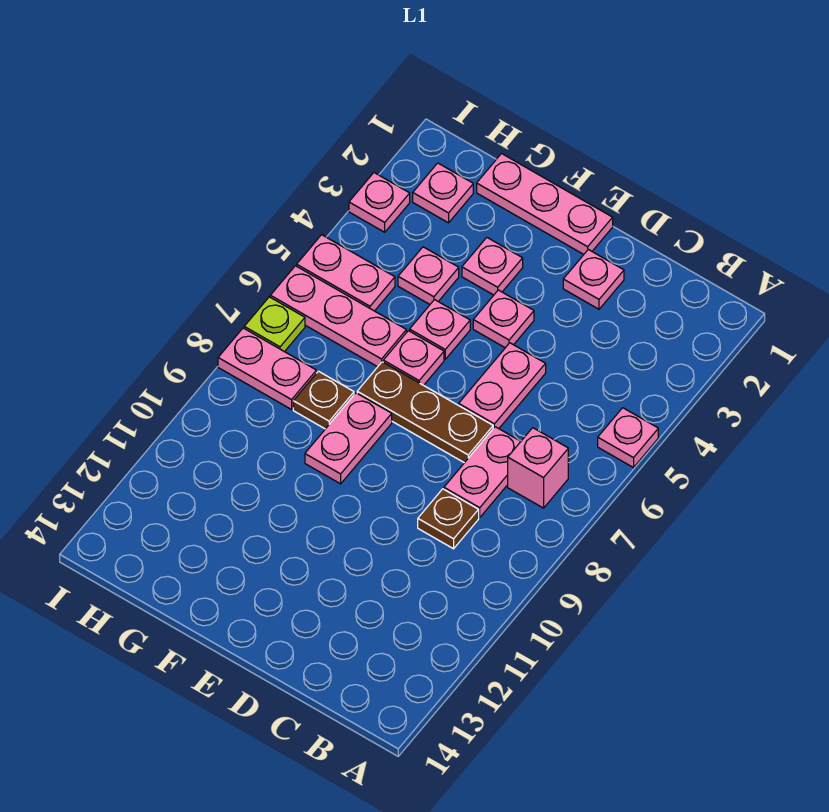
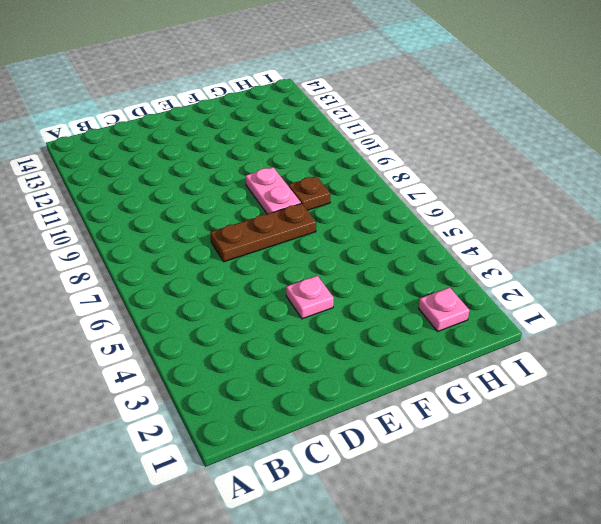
none -> pink 1x1 plate [598,408,658,468]
none -> pink 1x1 brick [508,428,568,508]
none -> pink 1x2 plate [444,427,521,517]

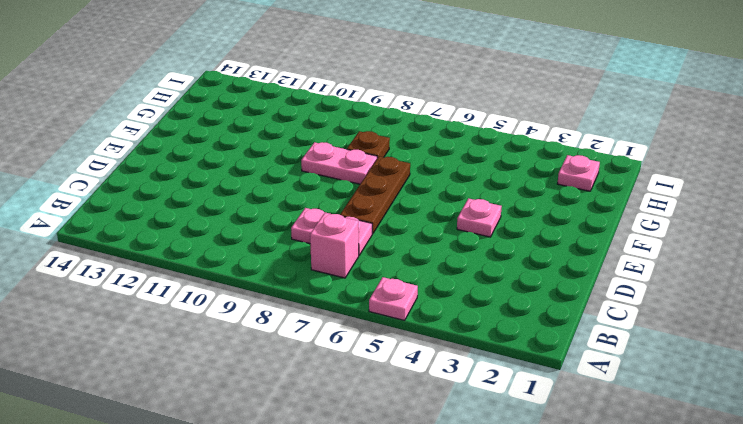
none -> brown 1x1 plate [418,489,479,549]
none -> pink 1x1 plate [563,250,624,309]
none -> pink 1x2 plate [459,343,546,429]

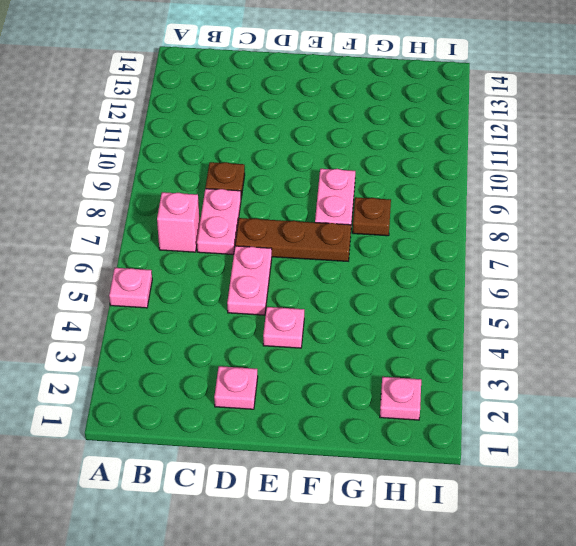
none -> pink 1x3 plate [477,154,613,254]
none -> pink 1x1 plate [462,238,523,295]
none -> pink 1x1 plate [410,300,470,359]

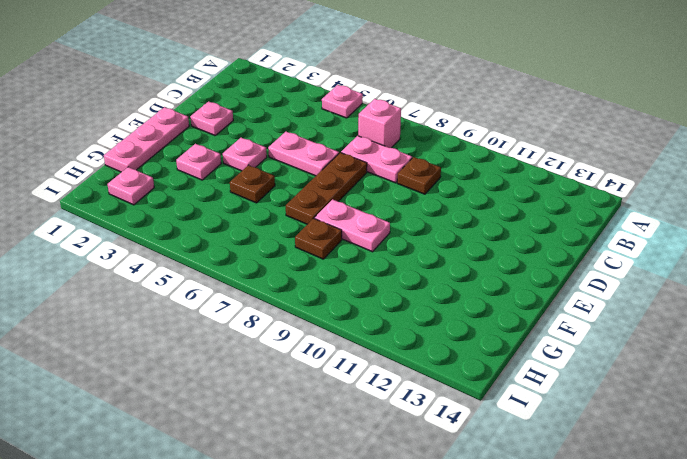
brown 1x1 plate [230,165,275,203] -> pink 1x1 plate [410,300,470,359]
none -> pink 1x1 plate [383,331,444,385]
none -> pink 1x1 plate [398,247,459,304]
none -> pink 1x3 plate [270,266,406,367]

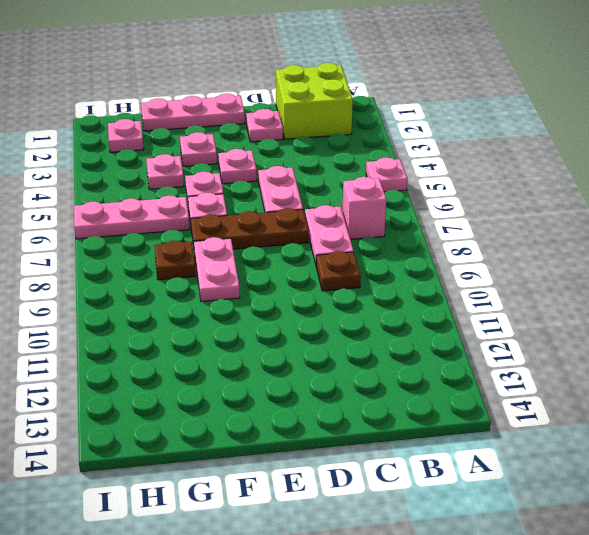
lime 2x2 brick [276,63,353,139] -> none
none -> pink 1x2 plate [297,235,395,311]
none -> pink 1x2 plate [218,328,316,409]
none -> pink 1x1 plate [349,173,410,232]

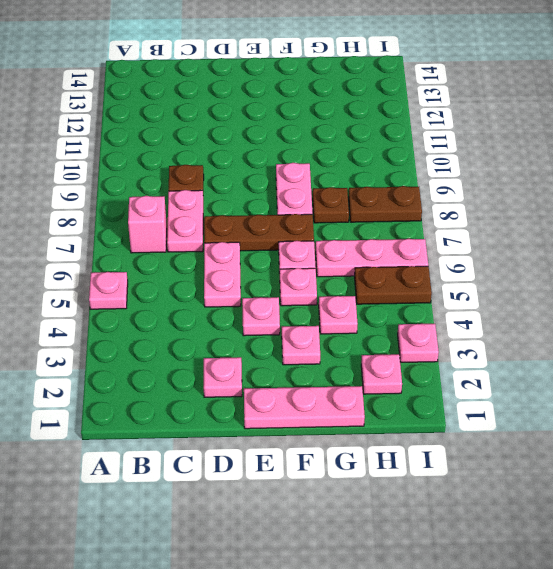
brown 1x2 plate [355,266,432,304] -> pink 1x2 plate [297,235,395,311]
brown 1x2 plate [348,186,422,222] -> pink 1x2 plate [218,328,316,409]
none -> lime 1x1 plate [244,297,305,352]

